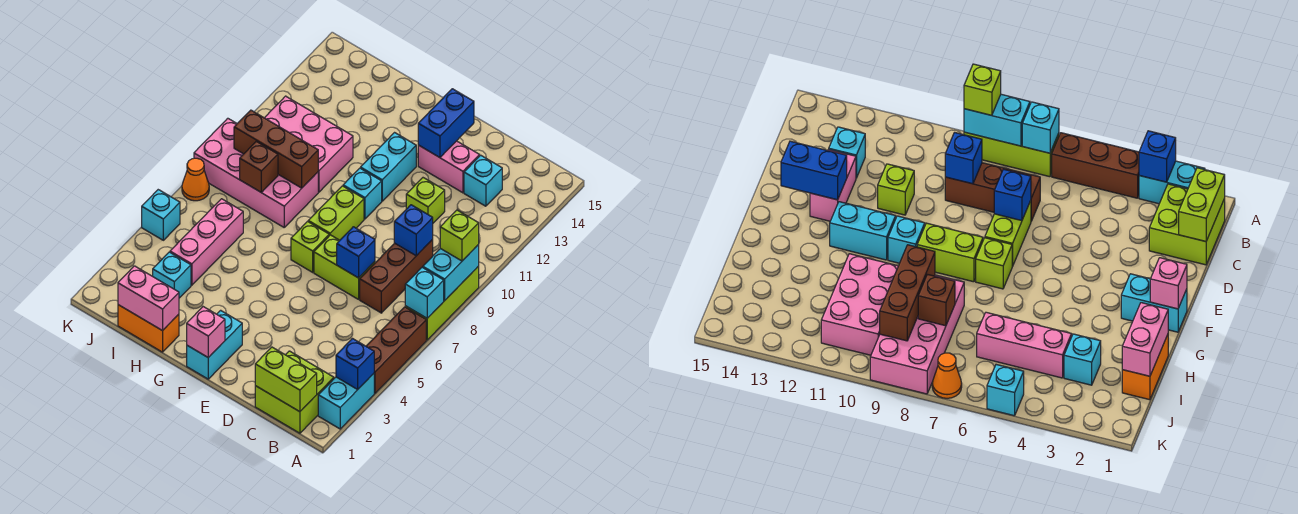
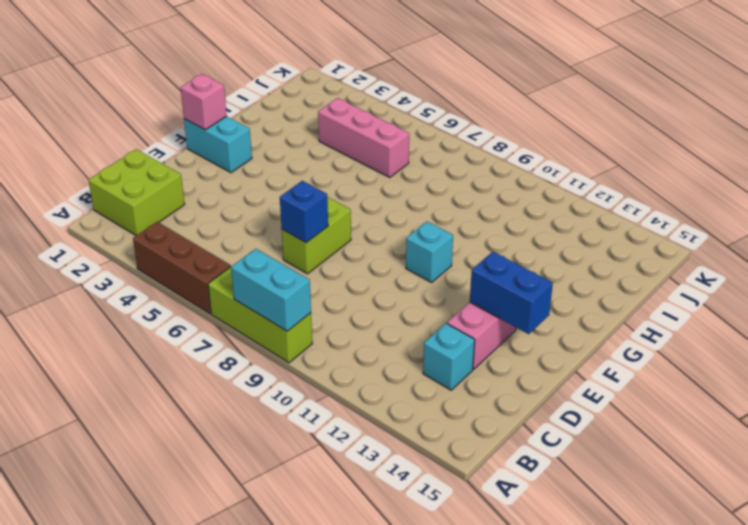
none -> cyan 1x2 brick [318,374,374,429]
none -> brown 1x3 brick [360,240,433,313]
none -> lime 1x1 brick [406,178,445,223]
none -> lime 1x1 brick [291,222,329,272]

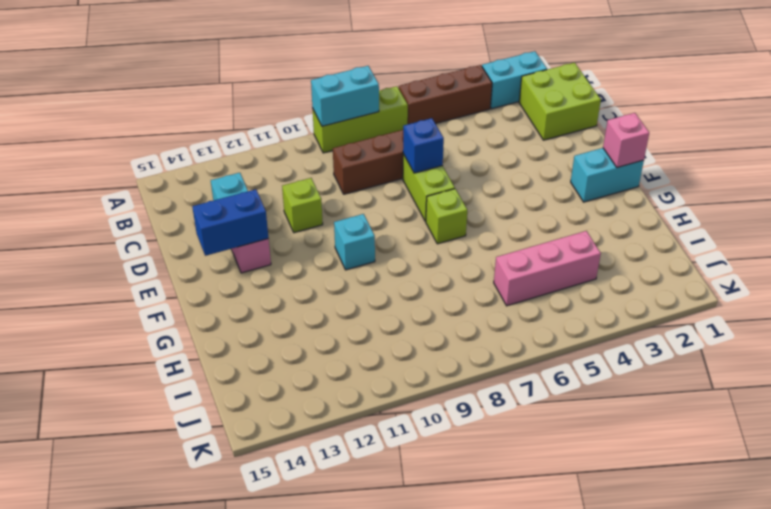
none -> lime 1x2 brick [308,186,364,240]
none -> cyan 1x2 brick [361,133,416,201]
none -> orange 1x2 brick [118,305,179,352]
none -> pink 2x4 brick [194,118,318,227]

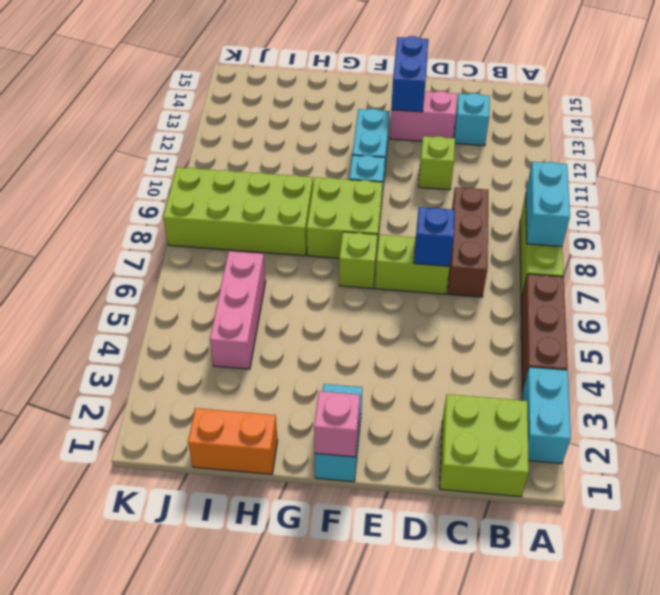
lime 2x2 brick [307,177,383,258] -> lime 1x2 brick [308,186,364,240]
lime 2x4 brick [163,167,313,256] -> pink 2x4 brick [194,118,318,227]
none -> pink 2x3 brick [265,96,353,192]
none -> cyan 1x1 brick [153,252,191,298]
none -> cyan 1x1 brick [142,190,180,240]
none -> orange 1x1 cone [182,158,209,201]

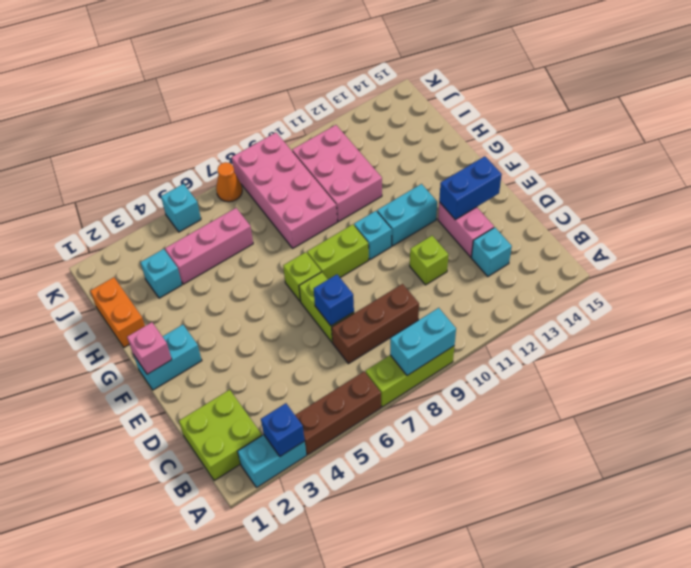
none -> cyan 1x1 brick [405,267,444,318]
none -> lime 1x2 brick [255,347,317,412]
none -> blue 1x1 brick [394,205,433,256]
none -> pink 1x2 brick [118,266,179,331]

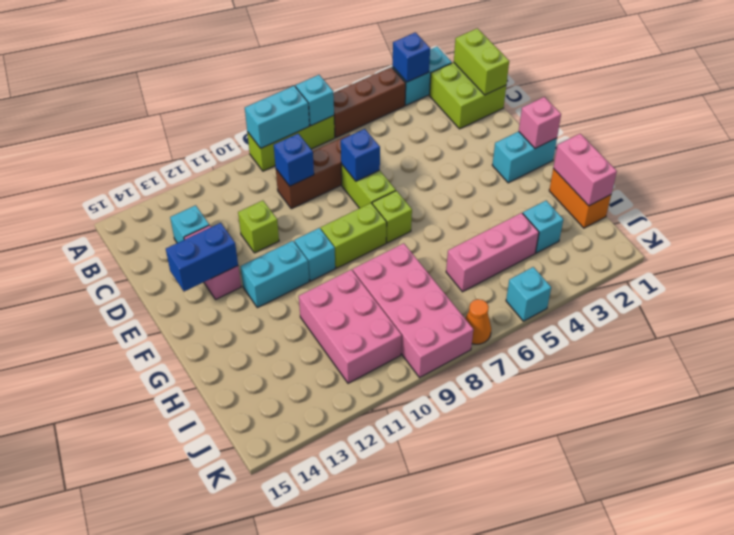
none -> brown 1x3 brick [234,110,318,188]
none -> brown 1x1 brick [240,141,278,192]
none -> lime 1x1 brick [440,210,479,261]

